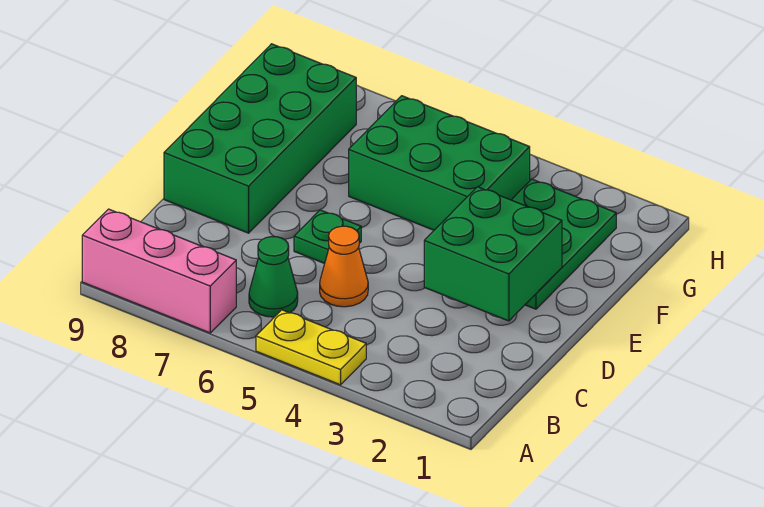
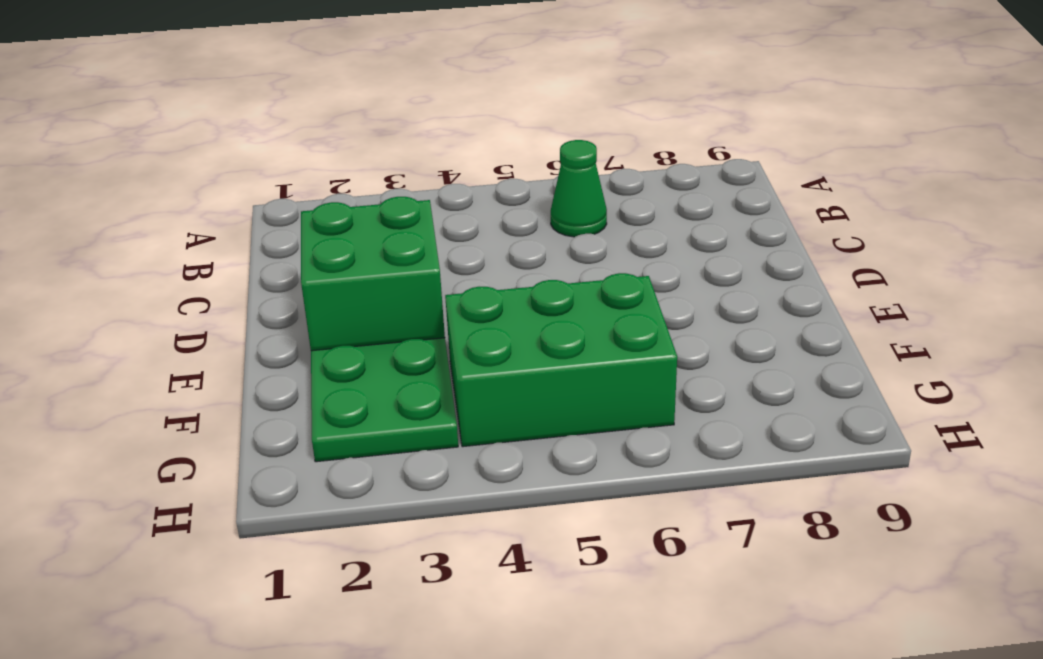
none -> yellow 1x2 plate [256,310,366,385]
none -> pink 1x3 brick [82,209,236,333]

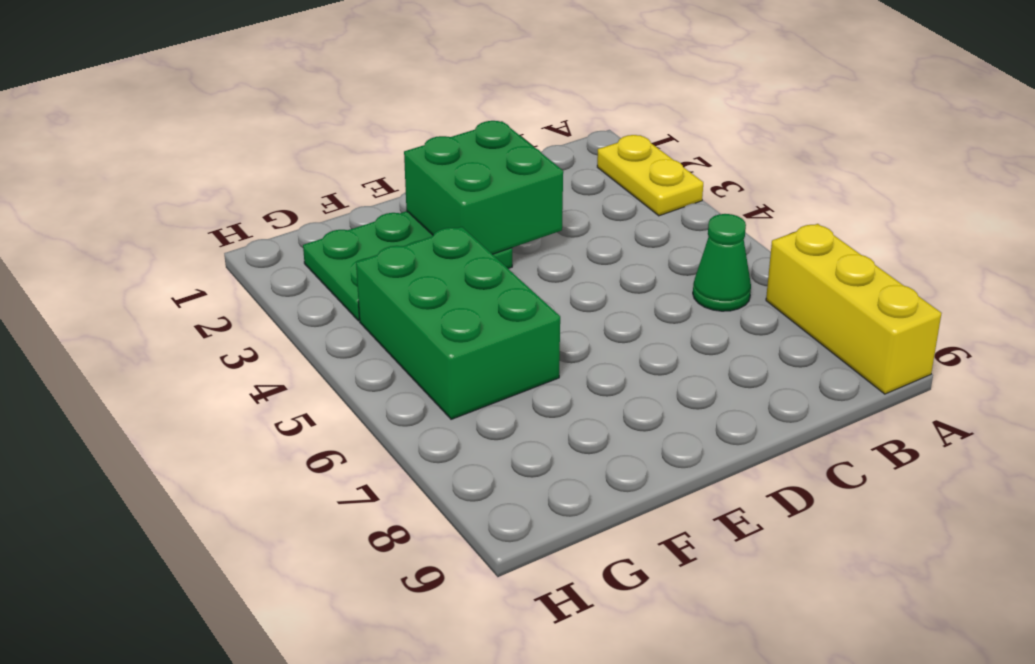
yellow 1x2 plate [597,135,703,216] -> yellow 1x2 plate moved to [256,310,366,385]
yellow 1x3 brick [766,224,942,394] -> pink 1x3 brick [82,209,236,333]
none -> orange 1x1 cone [320,226,368,307]
none -> green 1x1 plate [294,210,361,264]

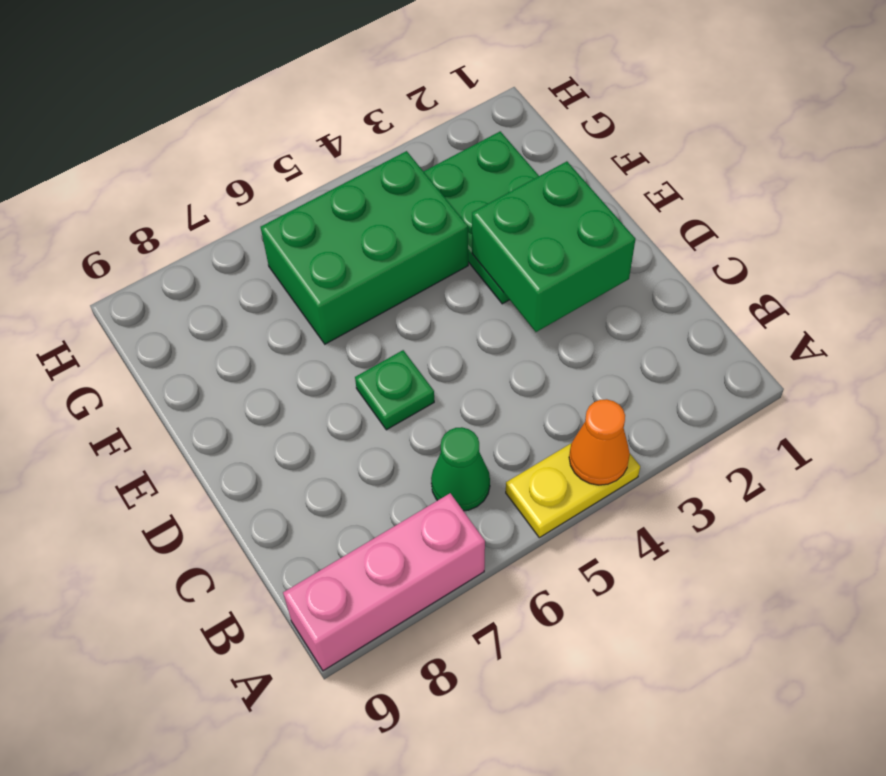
orange 1x1 cone [569,399,630,485] -> orange 1x1 cone moved to [320,226,368,307]
none -> green 2x4 brick [164,44,356,233]

